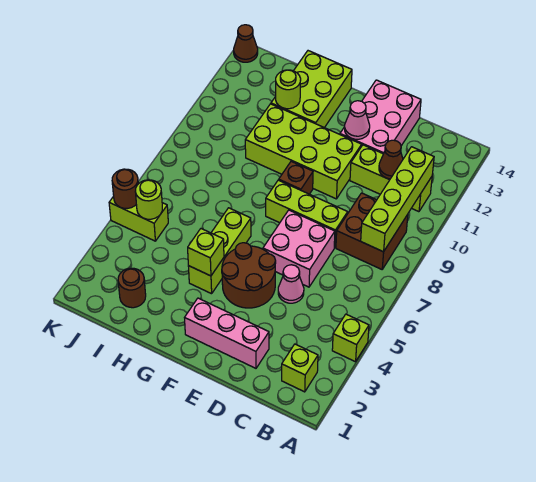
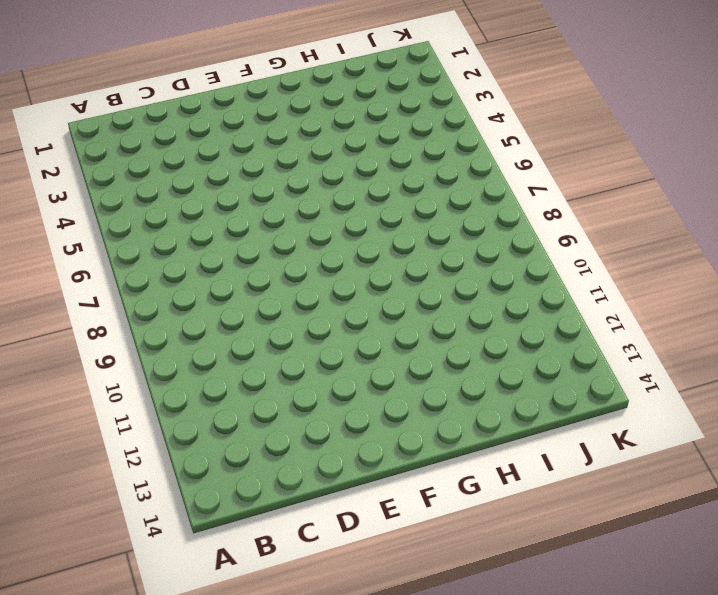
none -> lime 1x1 brick [332,314,369,362]
none -> lime 1x1 brick [282,344,318,392]
none -> brown 2x2 brick [336,193,408,269]

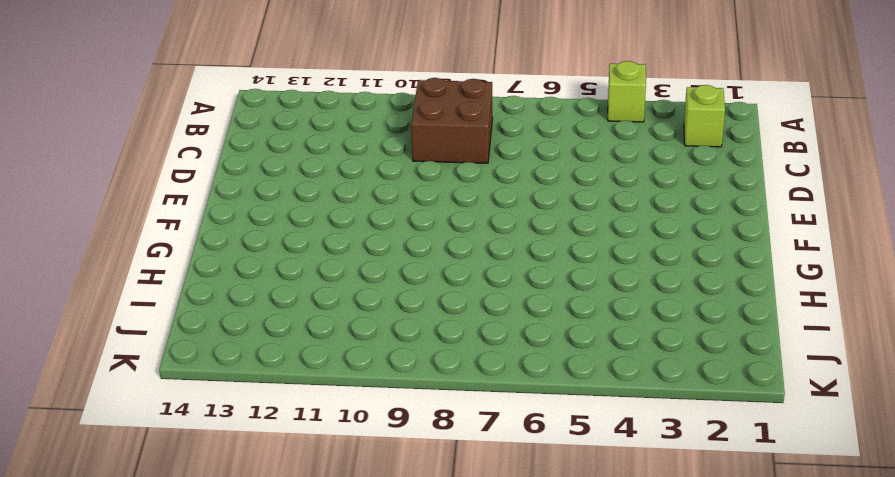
none -> lime 1x3 brick [350,145,432,212]
none -> pink 1x3 brick [185,298,269,368]
none -> pink 1x1 cone [278,265,304,303]

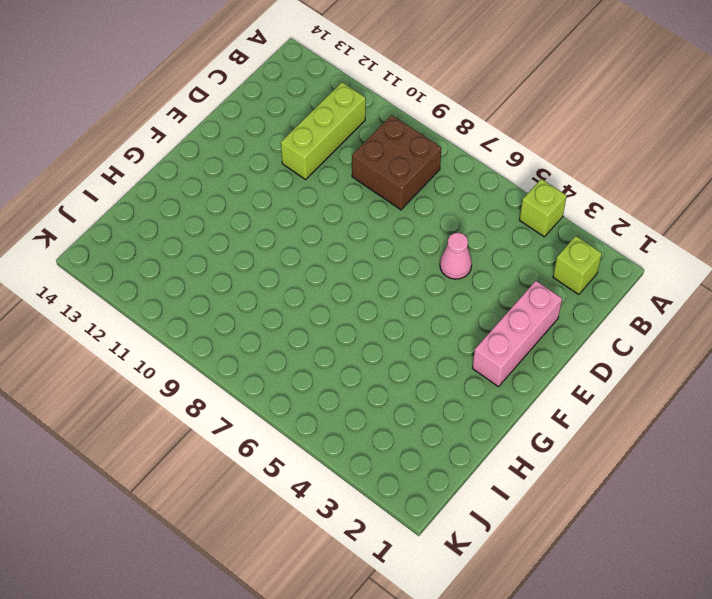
none -> pink 2x2 brick [263,210,335,287]
none -> lime 1x3 brick [266,180,348,248]
none -> pink 2x3 brick [340,80,421,154]

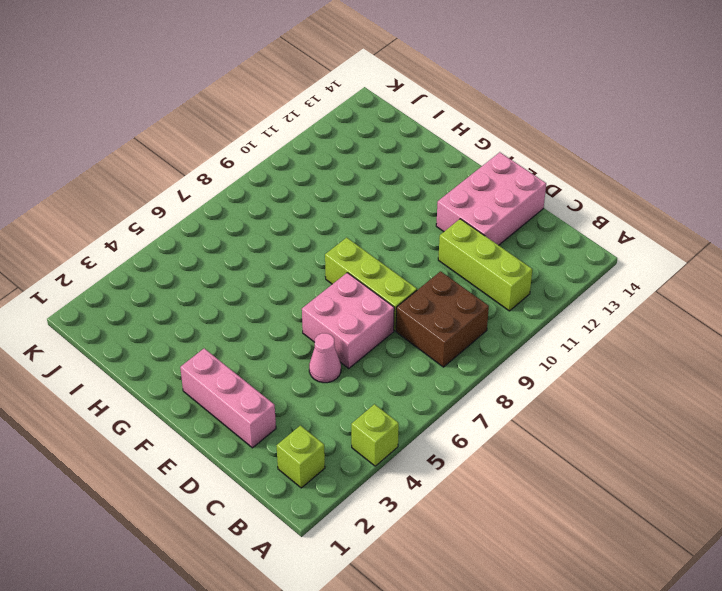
none -> brown 2x2 round brick [222,243,276,308]
none -> lime 2x4 brick [245,104,362,199]
none -> brown 1x1 brick [279,161,313,194]

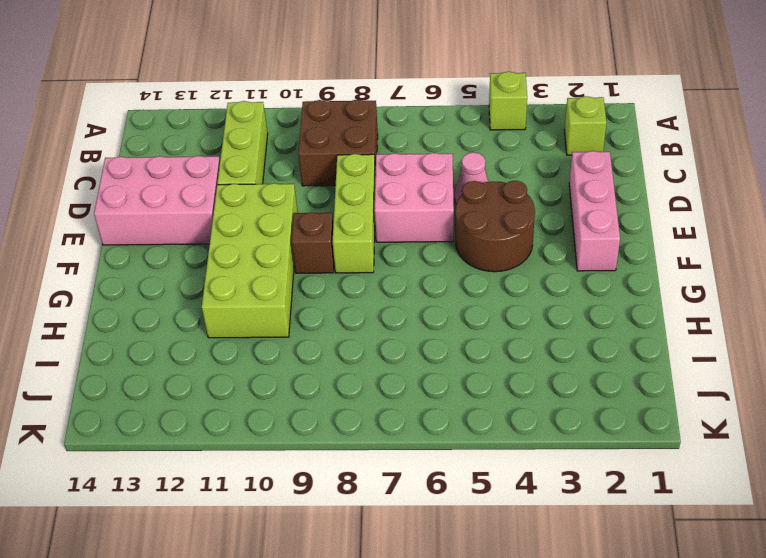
none -> lime 1x3 brick [188,208,251,294]
none -> lime 2x3 brick [271,51,352,128]
none -> brown 1x1 round brick [118,268,146,308]

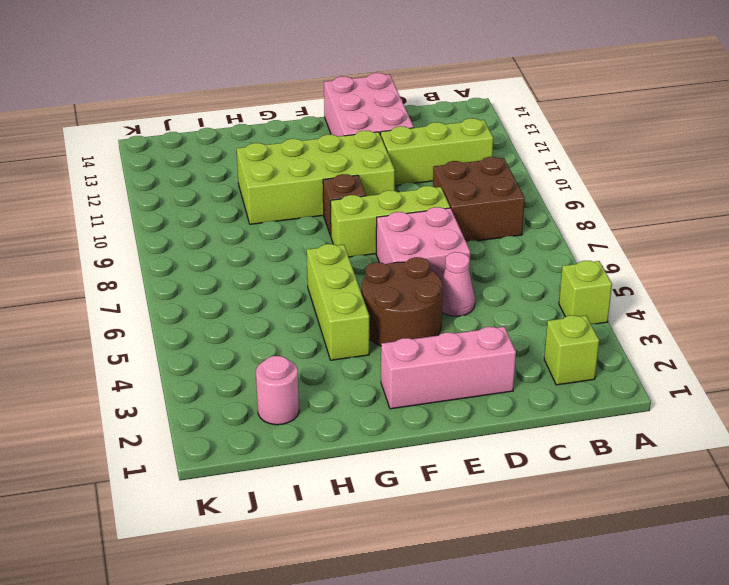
pink 1x1 round brick [256,356,299,425] -> brown 1x1 round brick [118,268,146,308]
none -> lime 2x3 brick [271,51,352,128]
none -> lime 1x2 brick [109,196,168,241]
none -> brown 1x1 cone [234,25,258,62]

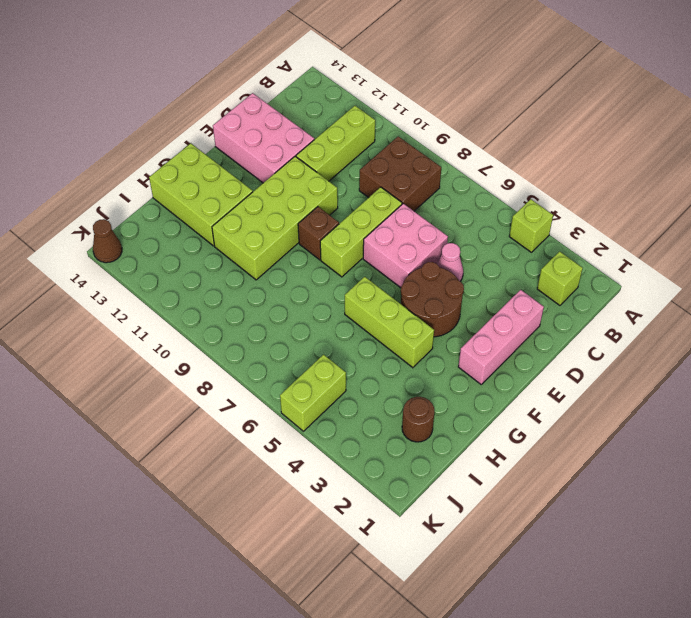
none -> lime 1x4 brick [361,147,434,252]
none -> brown 1x1 cone [379,140,403,179]
none -> pink 1x1 cone [345,101,370,139]

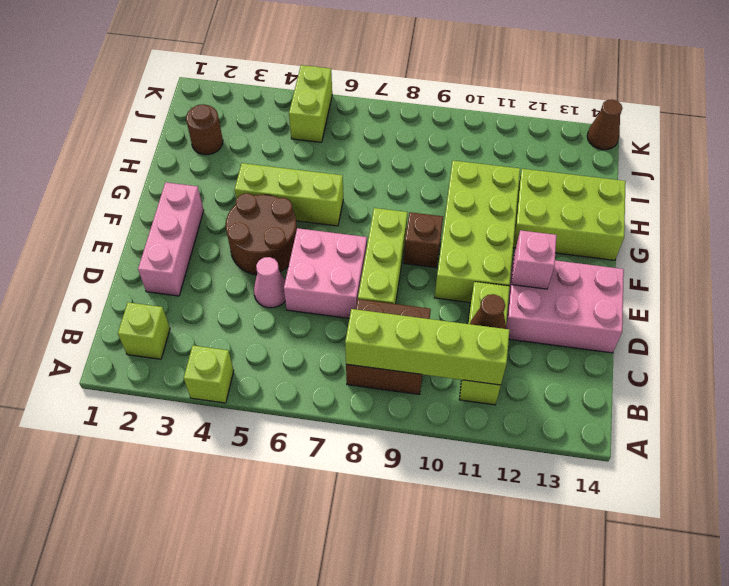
pink 1x1 brick [512,230,557,289] -> pink 1x1 cone [345,101,370,139]
none -> lime 1x1 brick [188,229,224,276]
none -> lime 1x1 round brick [276,70,301,109]
none -> lime 1x1 round brick [135,180,162,219]

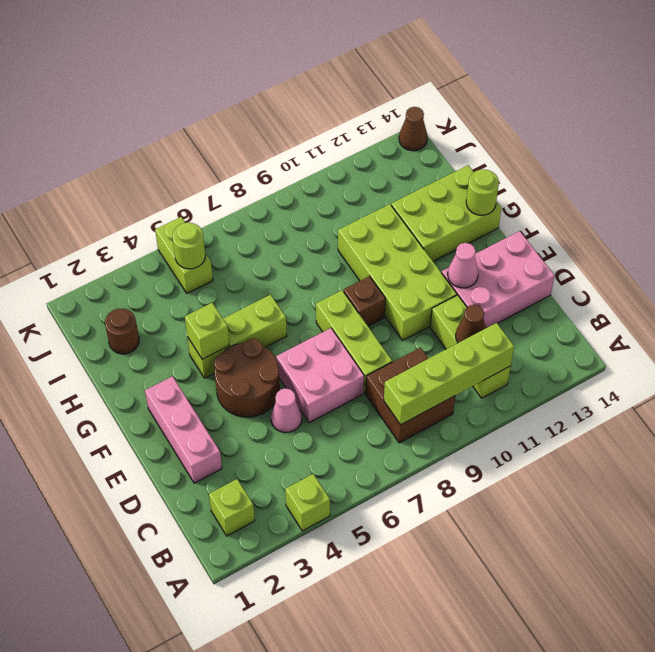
lime 1x1 round brick [466,169,499,215] -> lime 1x1 round brick moved to [276,70,301,109]
none -> brown 1x1 round brick [112,169,138,208]

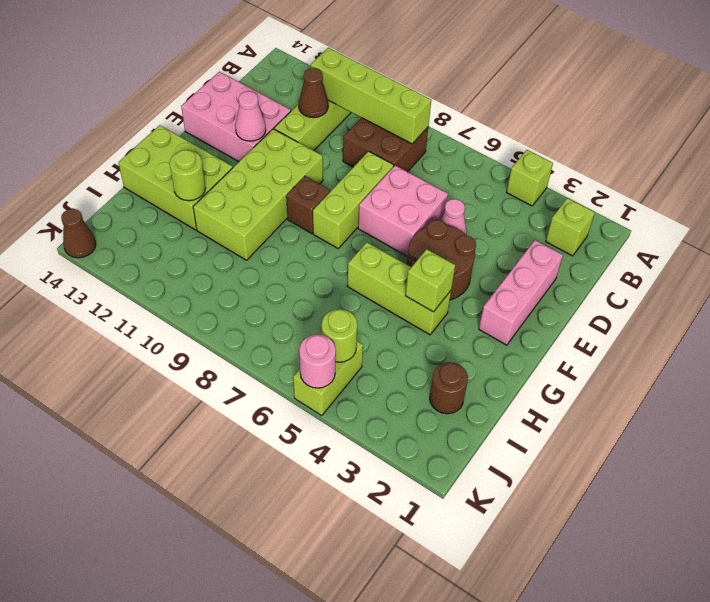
pink 1x1 round brick [299,334,336,388] -> brown 1x1 round brick [112,169,138,208]

